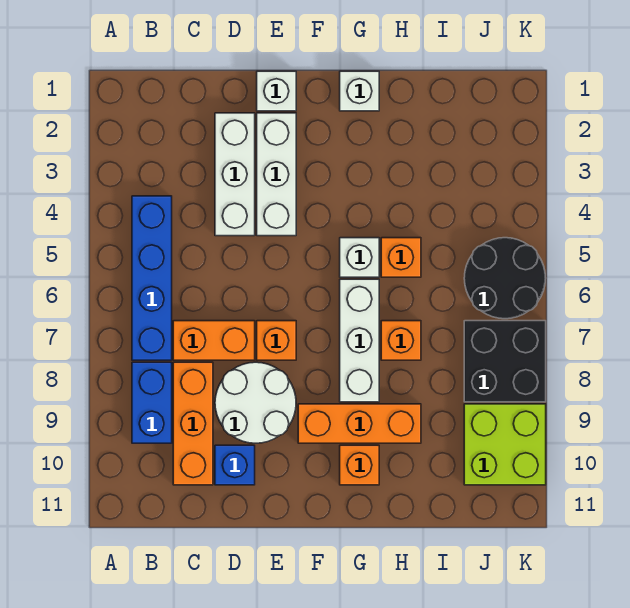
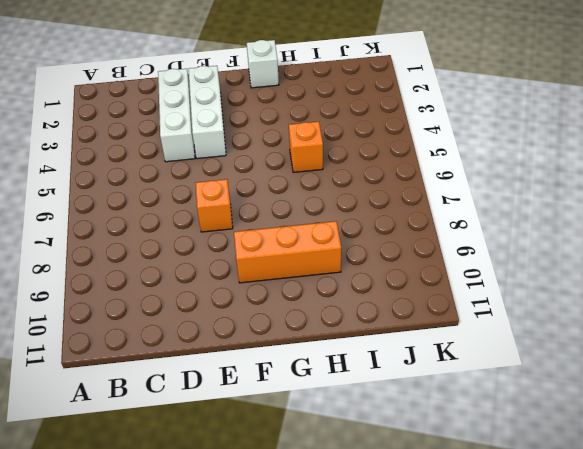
none -> blue 1x4 brick [132,196,172,360]
none -> blue 1x2 brick [132,362,172,443]
none -> orange 1x2 brick [173,321,255,360]

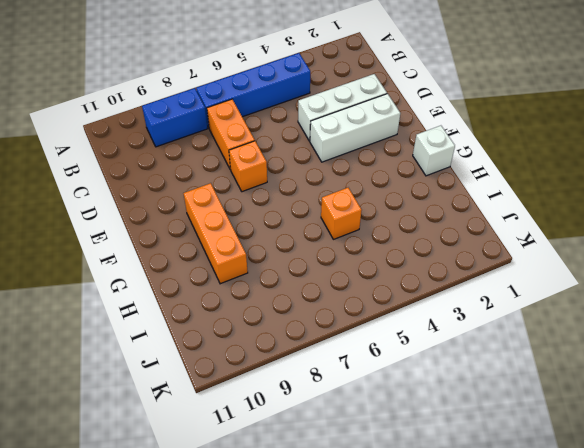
none -> orange 1x3 brick [173,362,213,485]
none -> white 2x2 round brick [215,362,296,443]
none -> blue 1x1 brick [215,445,255,485]

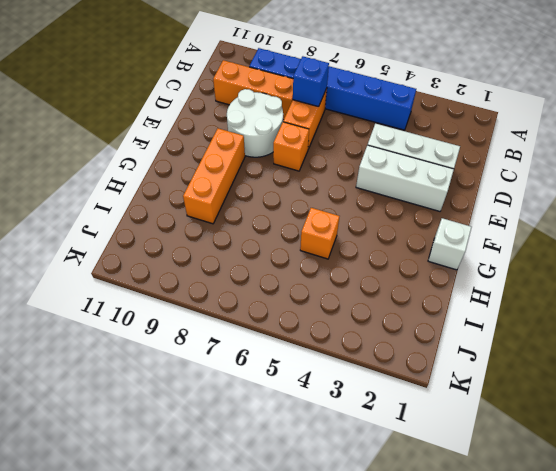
blue 1x1 brick [293,56,329,107] -> blue 1x1 brick moved to [215,445,255,485]
none -> white 1x1 brick [257,71,296,111]
none -> white 1x1 brick [340,238,379,277]
none -> white 1x3 brick [340,279,379,402]

